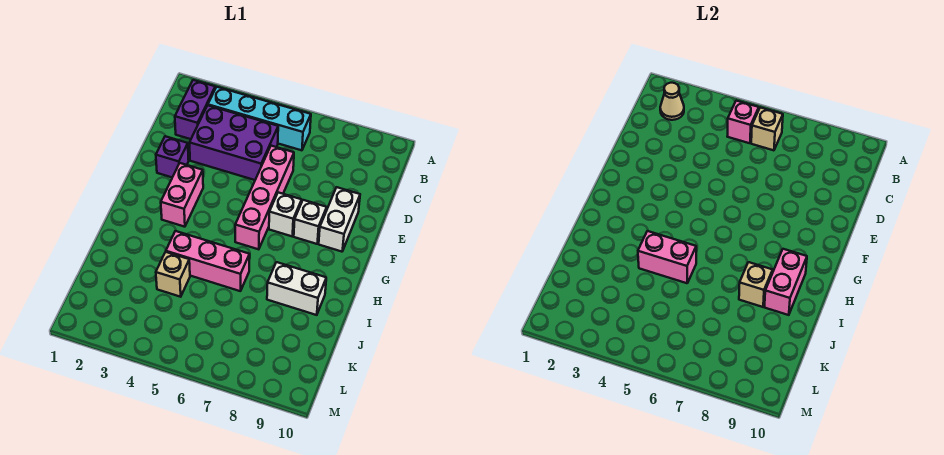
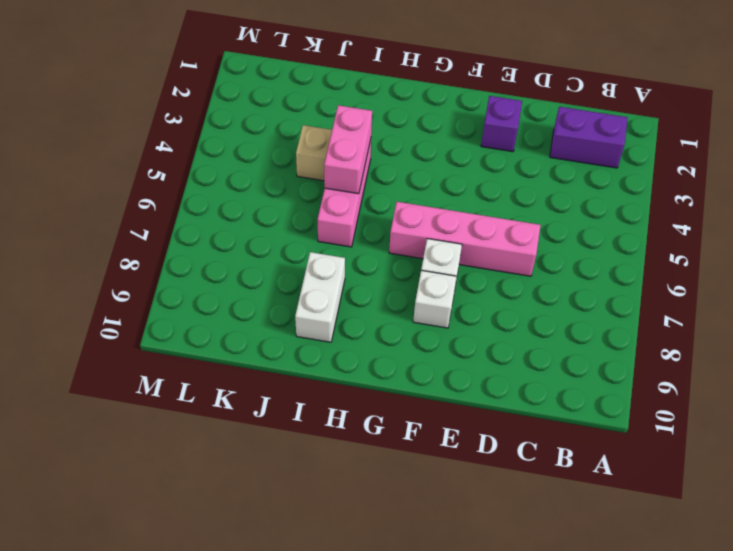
none -> cyan 1x4 brick [208,87,311,150]
none -> purple 2x3 brick [189,106,278,180]
none -> white 1x2 brick [319,187,360,252]

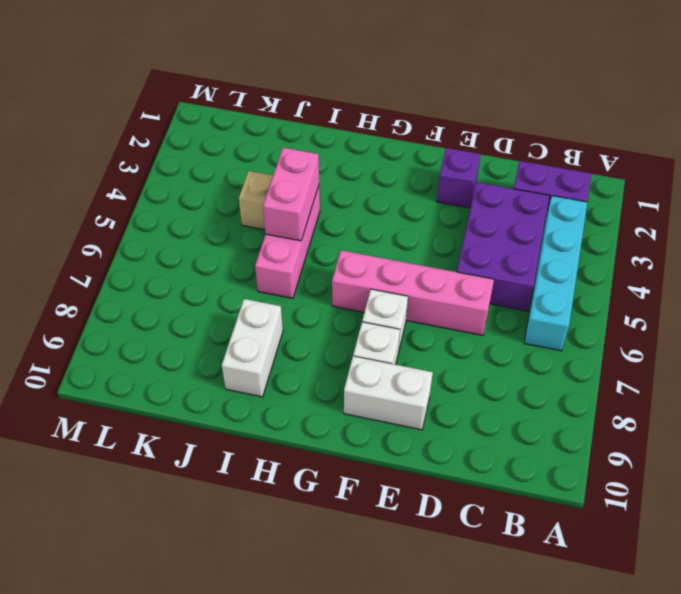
none -> pink 1x2 brick [161,163,203,227]
none -> tan 1x1 cone [660,83,684,120]
none -> pink 1x1 brick [727,101,759,143]

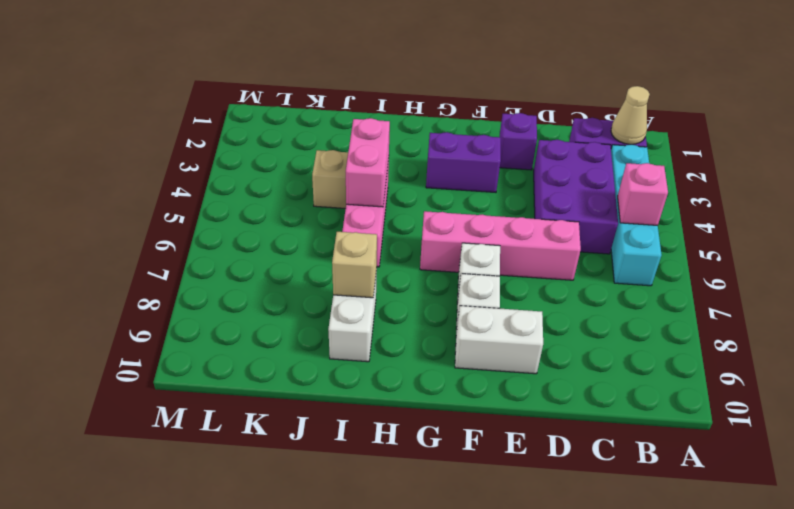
purple 1x2 brick [426,132,501,192] -> pink 1x2 brick [161,163,203,227]
none -> tan 1x1 brick [751,107,783,150]
none -> pink 1x2 brick [765,249,807,315]

